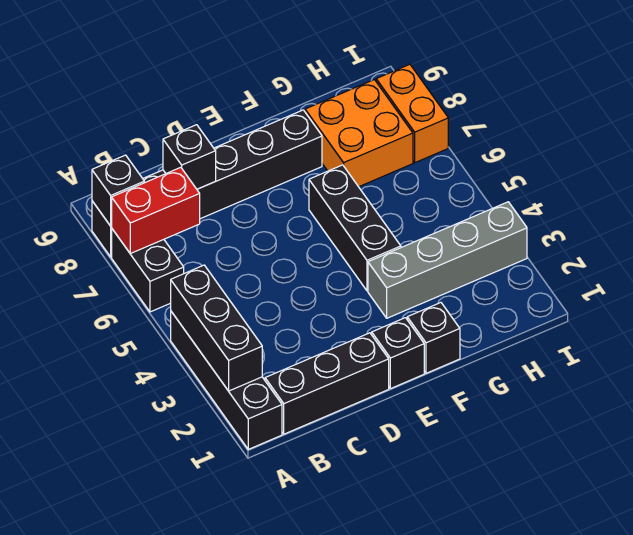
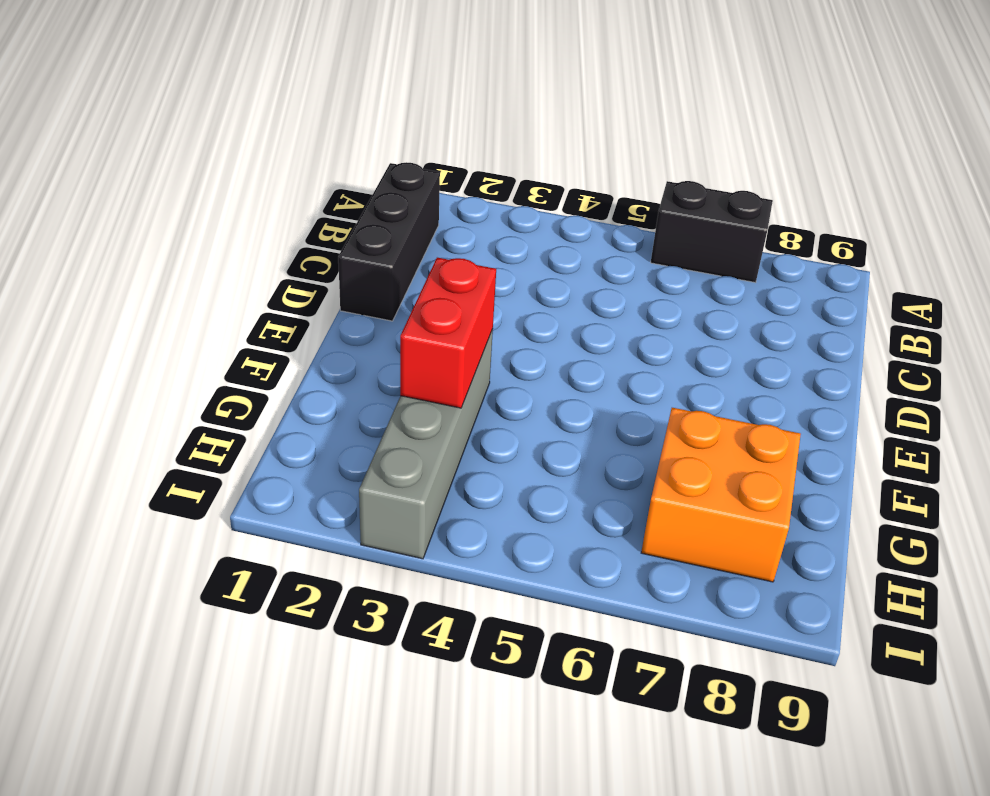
red 1x2 brick [400,258,496,408] -> red 1x2 brick moved to [112,167,200,253]
none -> black 1x4 brick [171,312,282,449]
none -> black 1x6 brick [92,110,322,257]
none -> black 1x1 brick [372,318,424,389]

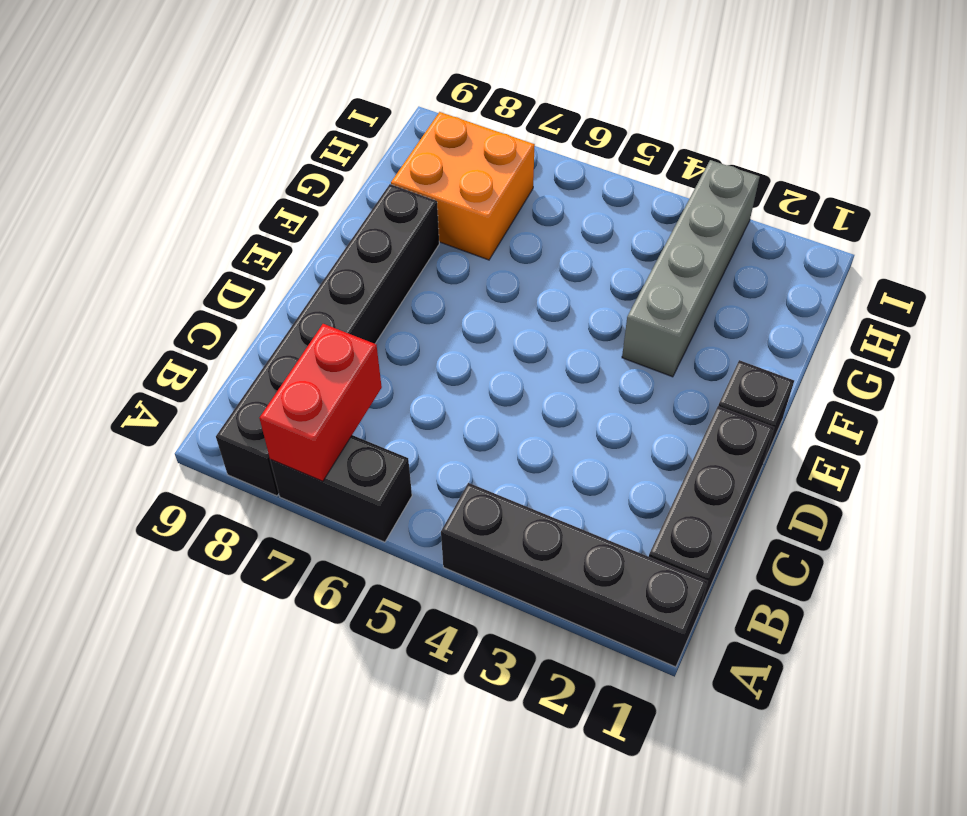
none -> black 1x1 brick [407,303,460,373]
none -> black 1x3 brick [309,165,401,291]
none -> orange 1x2 brick [376,64,448,163]

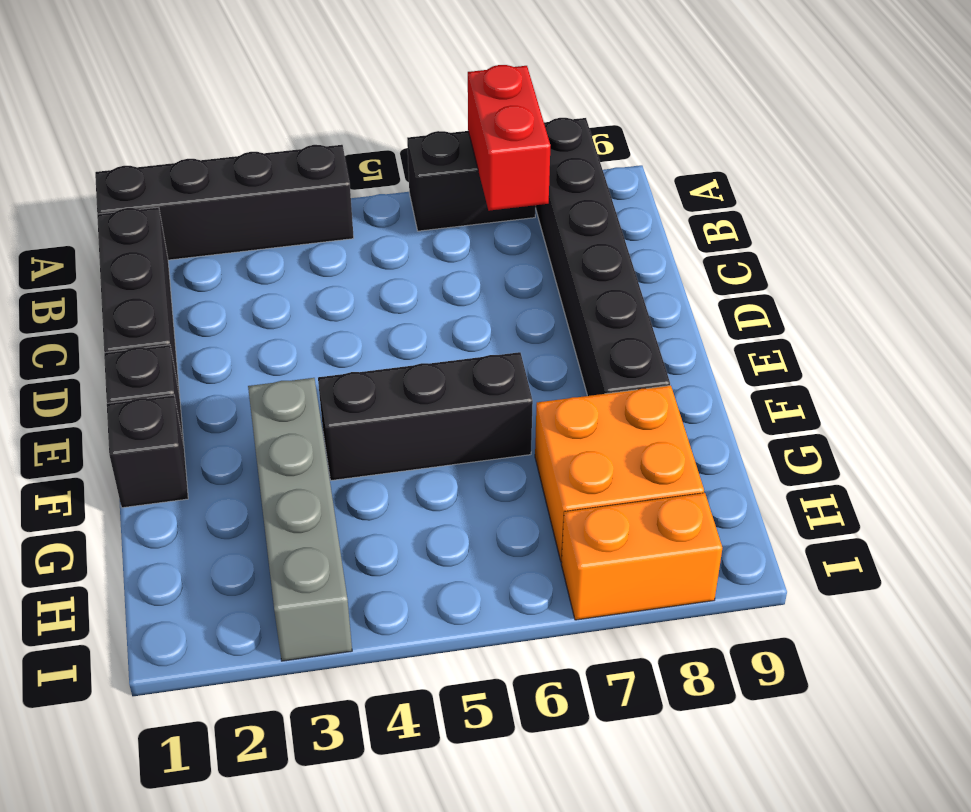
none -> black 1x3 brick [171,265,262,391]
none -> black 1x1 brick [92,155,144,226]
none -> black 1x1 brick [163,125,216,189]

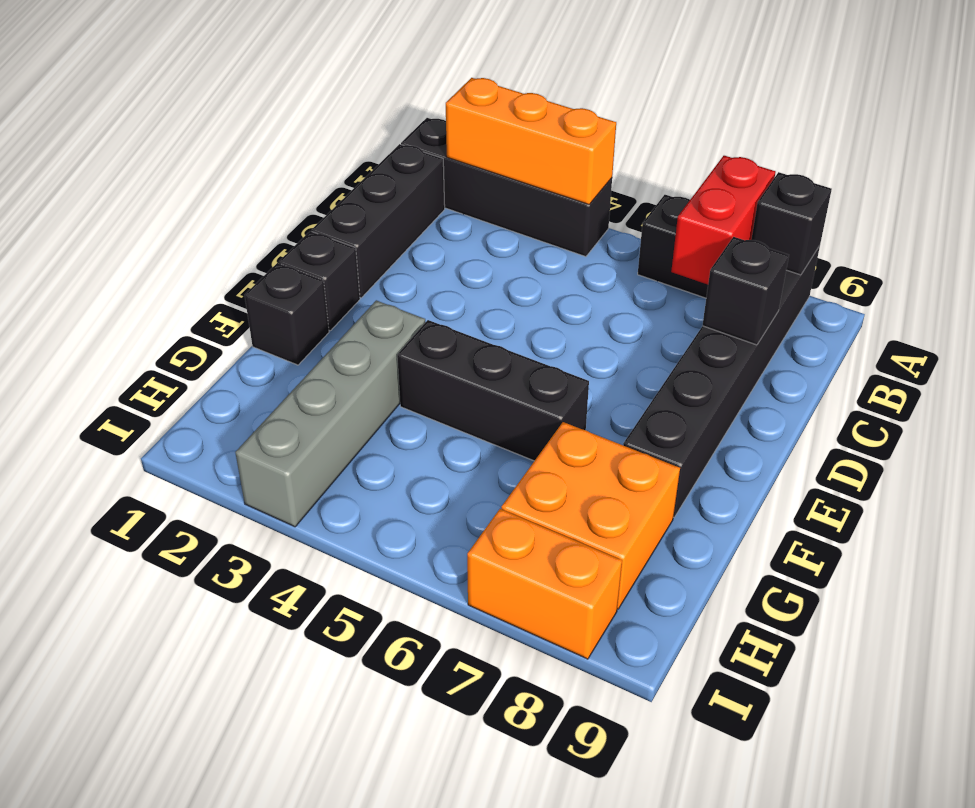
orange 1x3 brick [446,78,616,204] -> black 1x3 brick [171,265,262,391]

